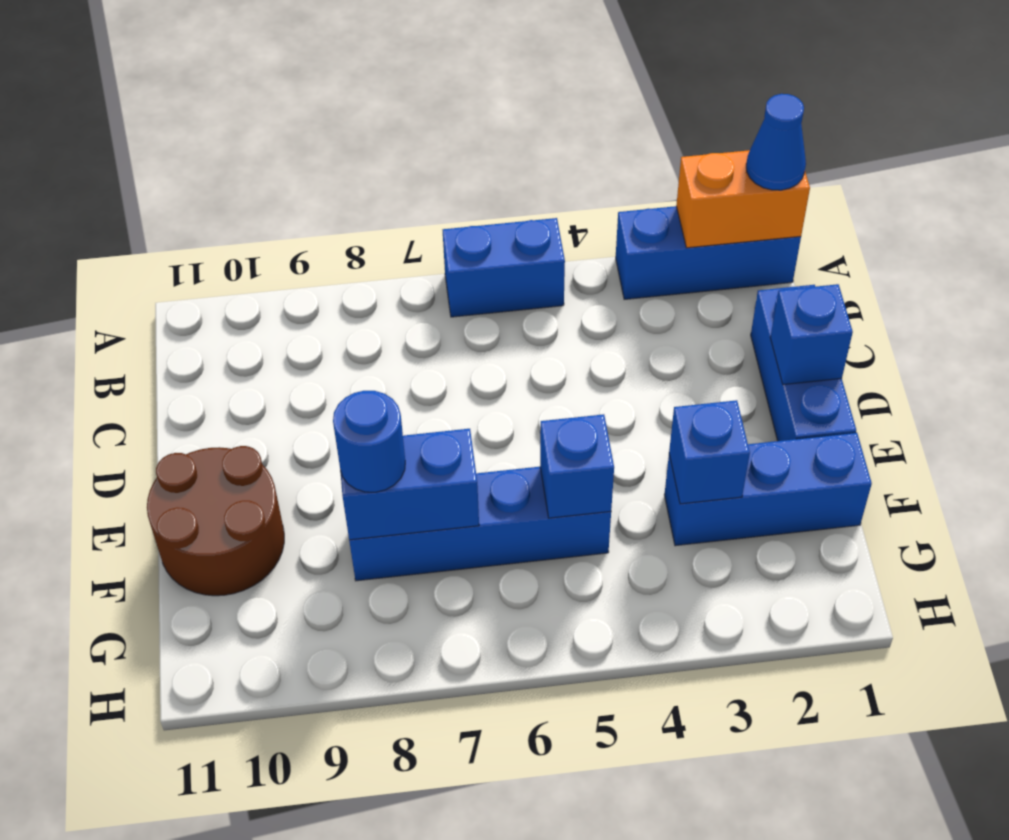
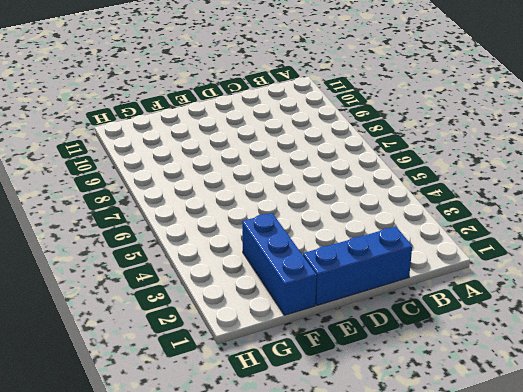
none -> blue 1x3 brick [616,206,801,299]
none -> blue 1x2 brick [443,218,565,317]
none -> brown 2x2 round brick [147,446,284,596]

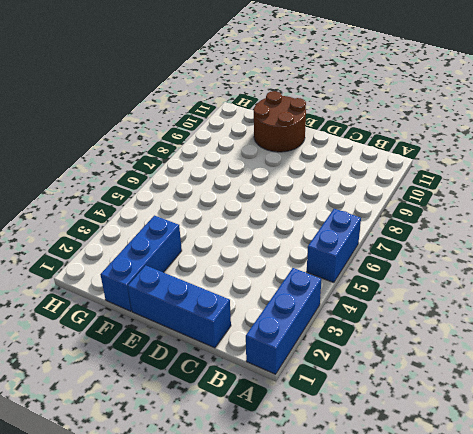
none -> blue 1x4 brick [349,467,611,581]
none -> orange 1x2 brick [676,150,810,248]
none -> blue 1x1 brick [770,284,853,385]

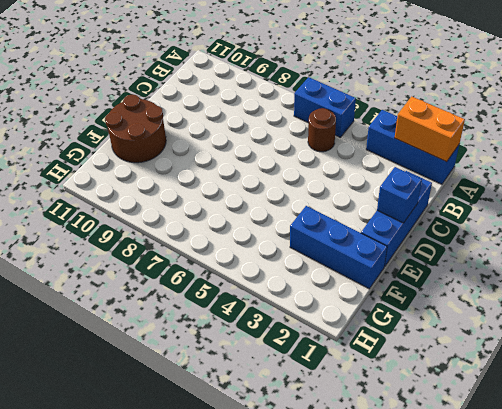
brown 1x1 round brick [308,108,336,152] -> none
none -> blue 1x4 brick [349,467,611,581]
none -> blue 1x1 brick [669,400,750,504]
none -> blue 1x1 brick [540,414,614,518]

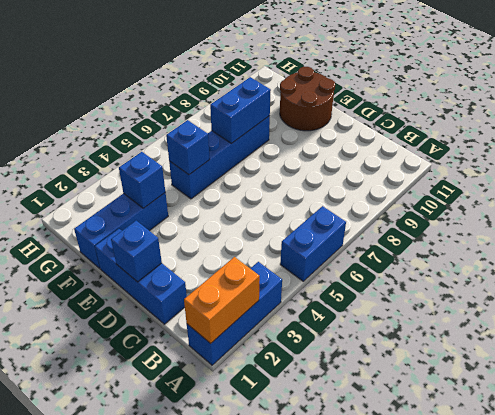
none -> blue 1x1 cone [746,94,806,190]
none -> blue 1x1 round brick [333,391,405,492]

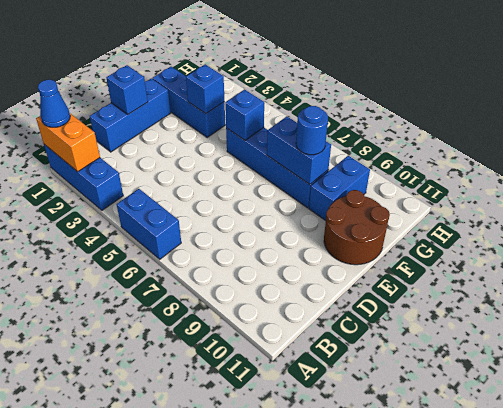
blue 1x2 brick [309,156,370,221] -> none

